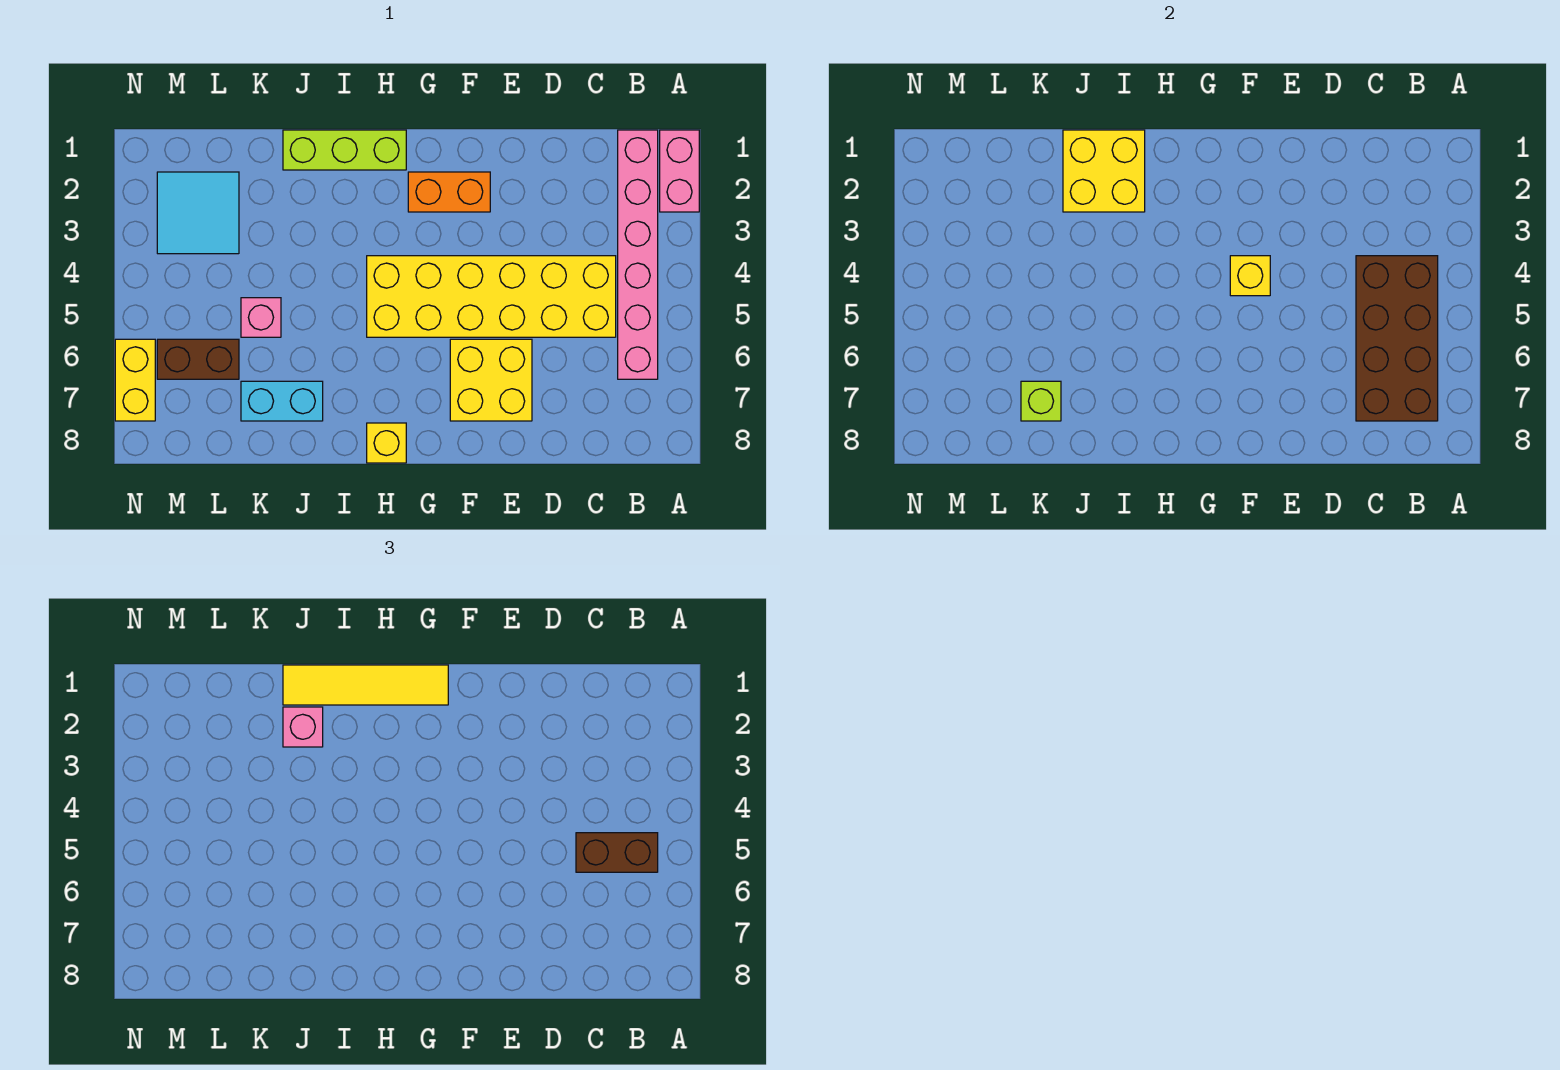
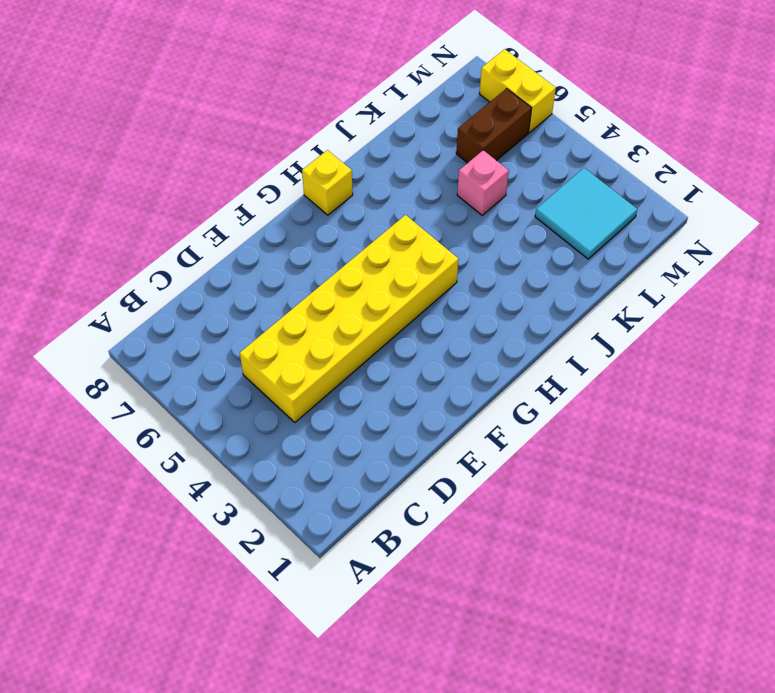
none -> pink 1x2 brick [660,130,699,212]
none -> pink 1x6 brick [618,130,658,379]
none -> yellow 2x2 brick [450,339,532,421]

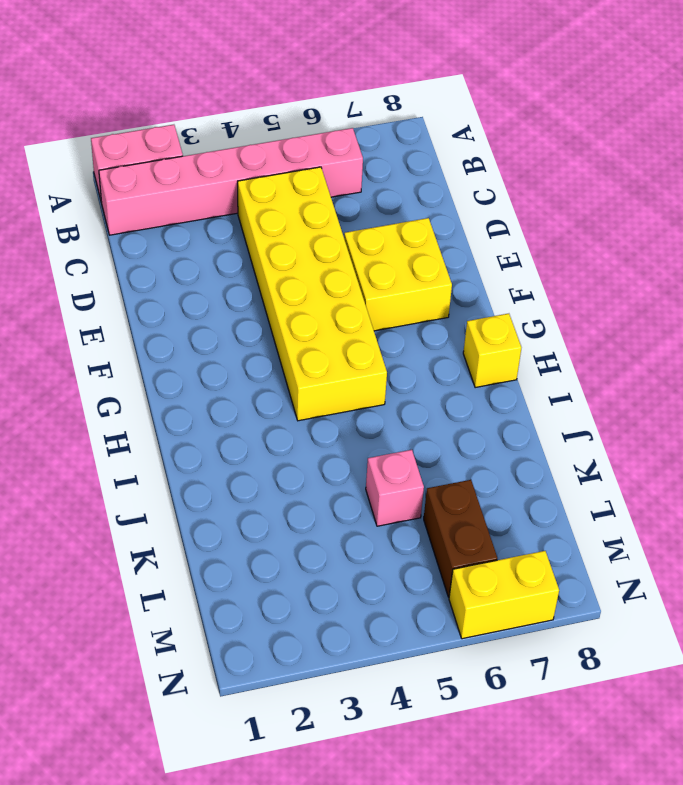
none -> orange 1x2 brick [408,172,490,212]
none -> lime 1x3 brick [283,130,406,170]
none -> cyan 1x2 brick [241,381,323,421]

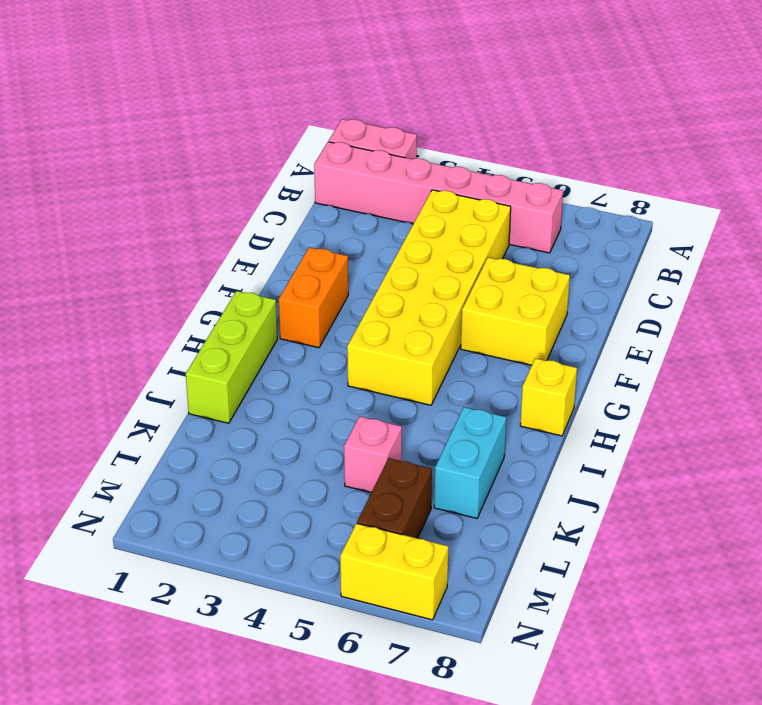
none -> cyan 2x2 tile [157,172,239,254]
none -> brown 2x4 brick [1356,256,1438,421]
none -> yellow 1x1 brick [1230,256,1270,296]

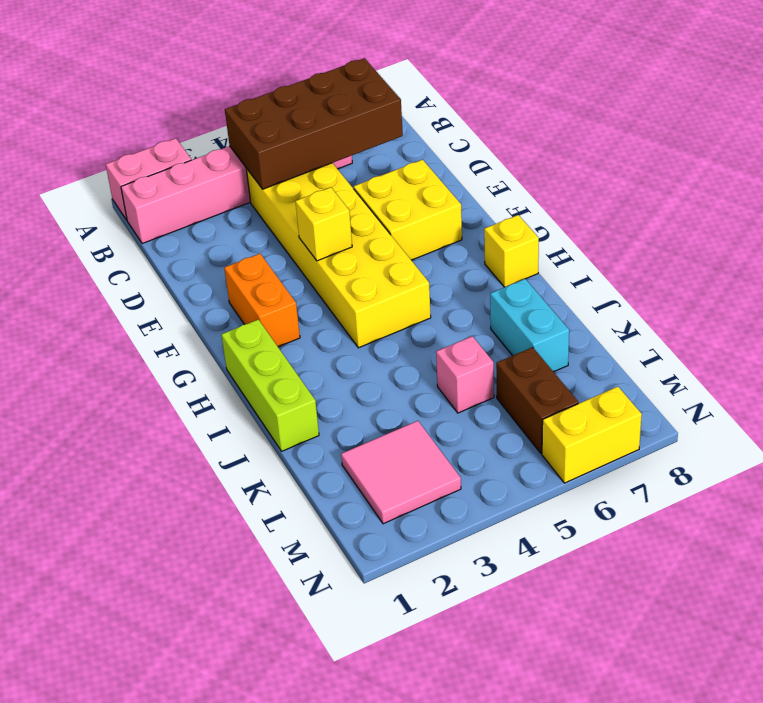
pink 2x2 tile [341,421,461,524] -> cyan 2x2 tile [157,172,239,254]
none -> yellow 2x2 brick [1063,130,1145,212]
none -> lime 1x1 brick [1021,381,1061,421]
none -> brown 1x2 brick [576,833,658,872]

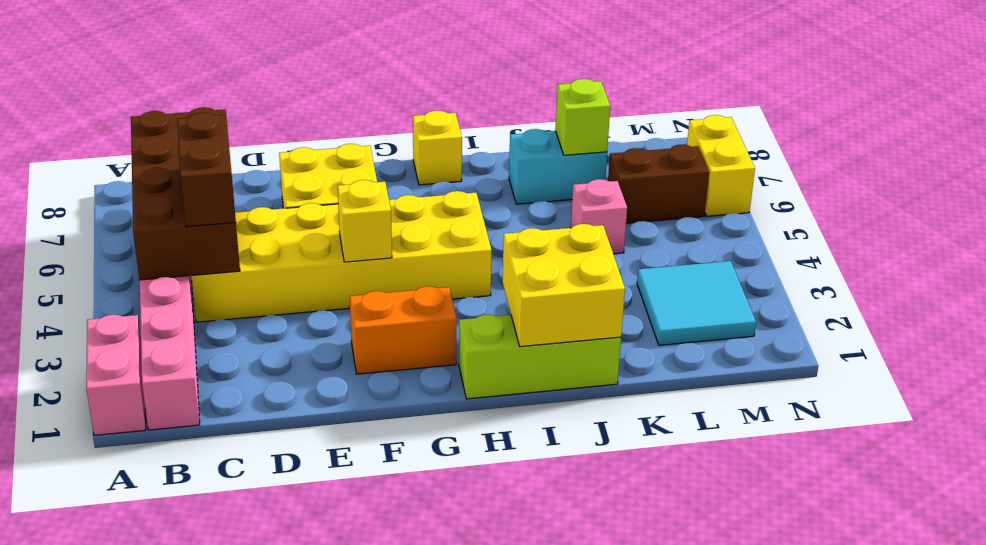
brown 1x2 brick [177,113,236,227] -> brown 1x2 brick turned to [576,833,658,872]
none -> yellow 1x4 tile [283,665,448,705]
none -> pink 1x1 brick [283,707,323,747]

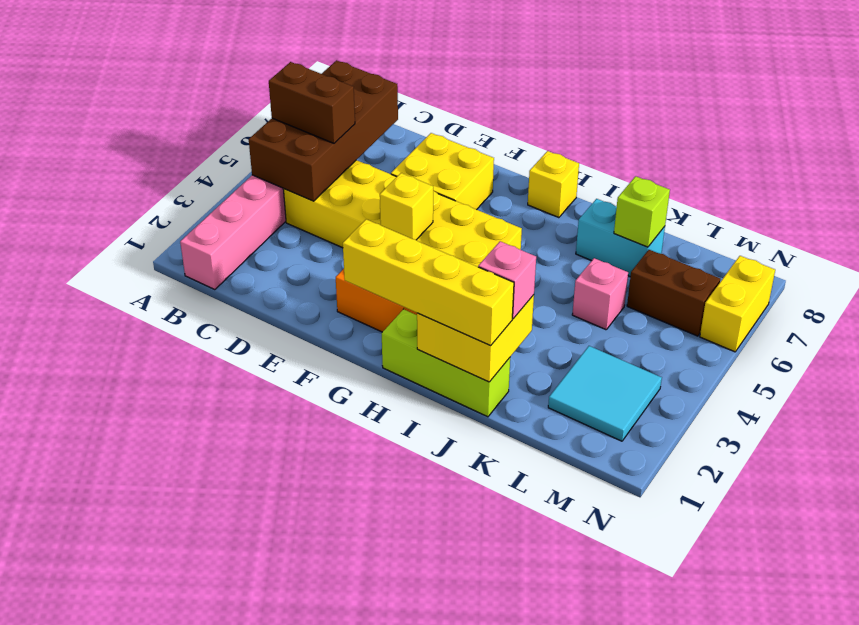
yellow 1x4 brick [343,219,514,345] -> yellow 1x4 tile [283,665,448,705]
none -> pink 1x2 brick [660,130,699,212]

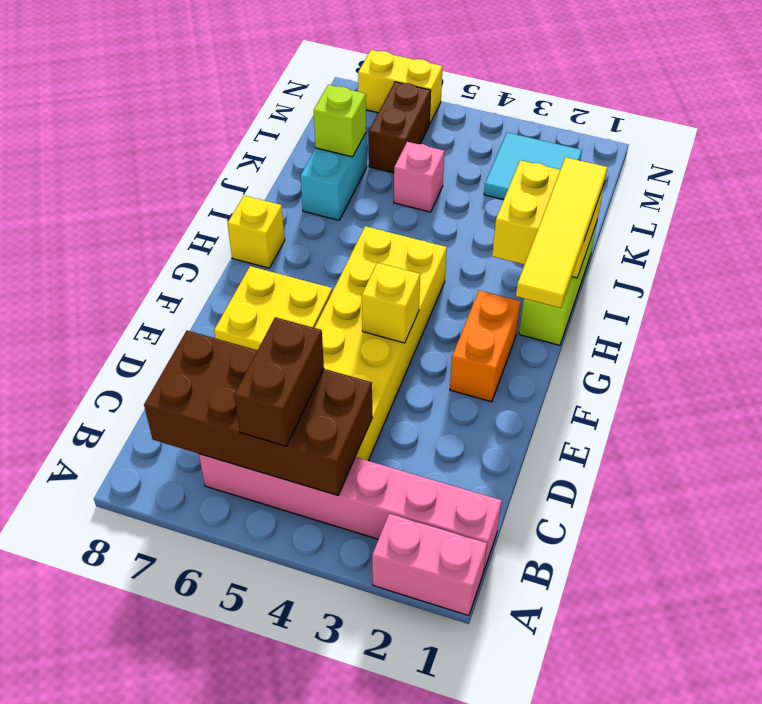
none -> pink 1x1 brick [283,707,323,747]

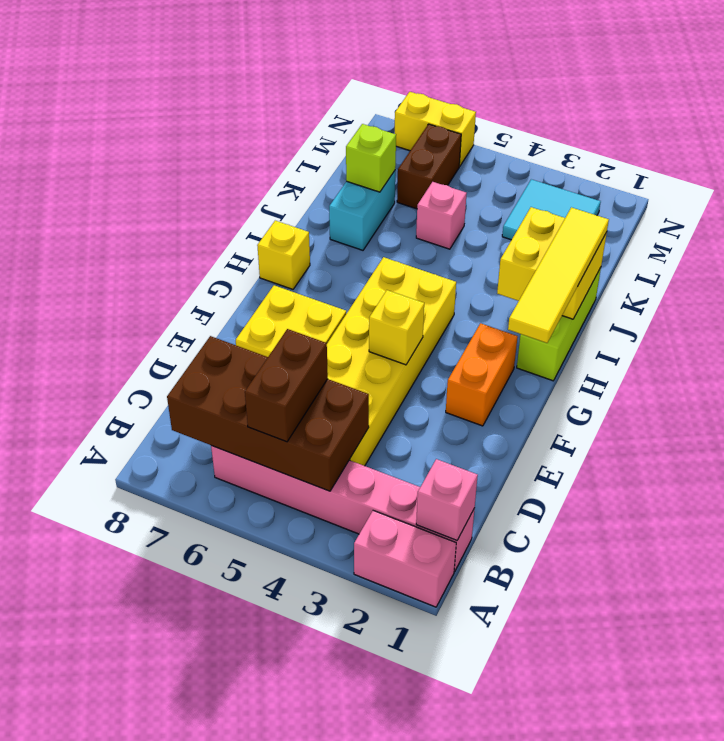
pink 1x1 brick [416,459,478,540] -> pink 1x1 brick moved to [283,707,323,747]

